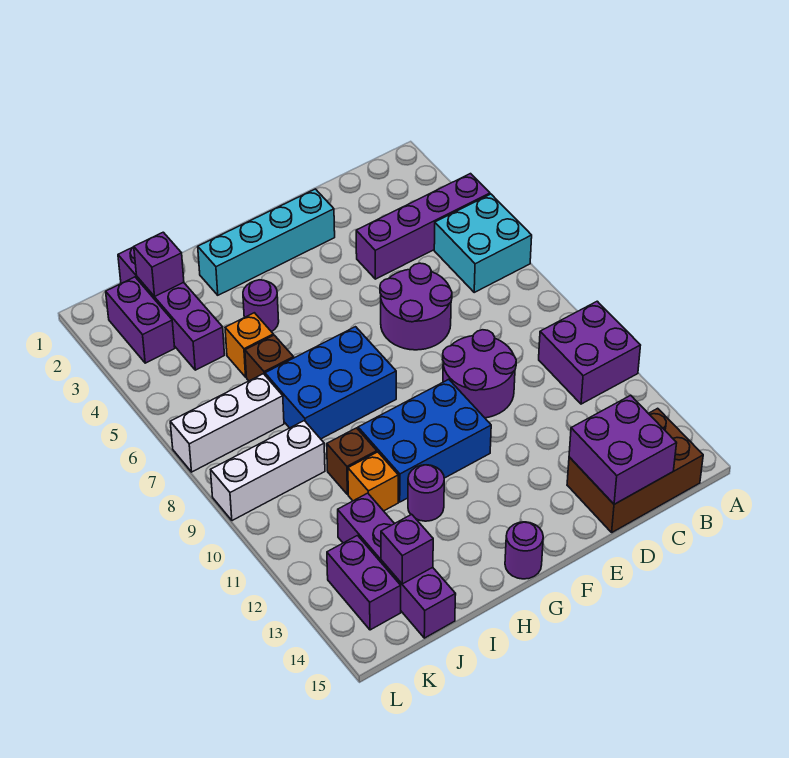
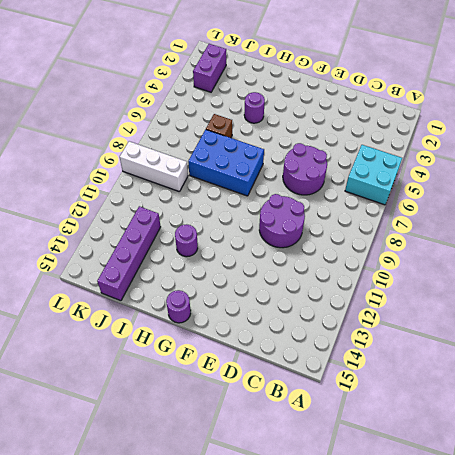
none -> purple 1x4 brick [356,174,490,279]
none -> purple 2x2 brick [539,301,641,404]
none -> brown 2x3 brick [567,408,703,532]

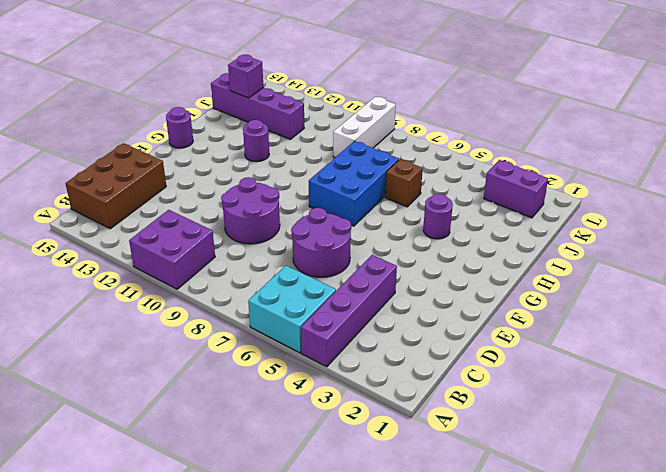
none -> cyan 1x4 brick [198,189,335,295]
none -> blue 2x3 brick [358,379,491,502]
none -> orange 1x1 brick [225,313,273,377]

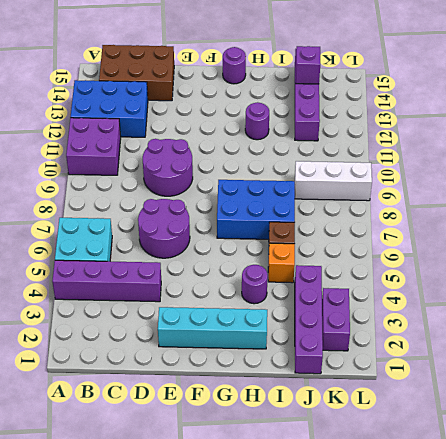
blue 2x3 brick [71,80,148,137] -> blue 2x3 brick moved to [358,379,491,502]
none -> brown 1x1 brick [327,428,377,495]
none -> orange 1x1 brick [348,452,398,511]
none -> white 1x3 brick [170,374,284,472]

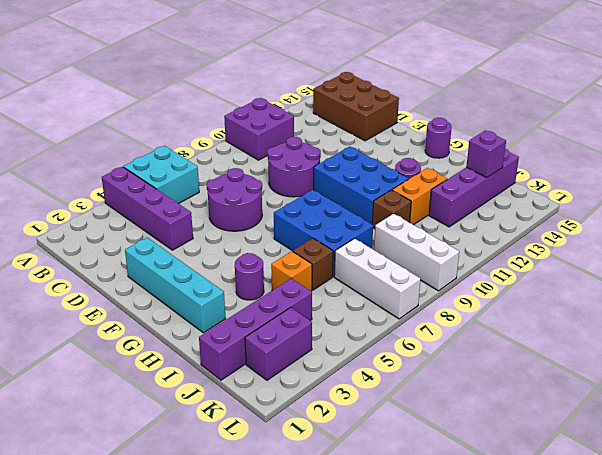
orange 1x2 brick [392,168,447,225] -> orange 1x1 brick [348,452,398,511]
none -> purple 1x2 brick [327,536,401,630]
none -> purple 2x2 brick [569,395,677,504]
none -> purple 1x1 brick [134,232,184,297]

